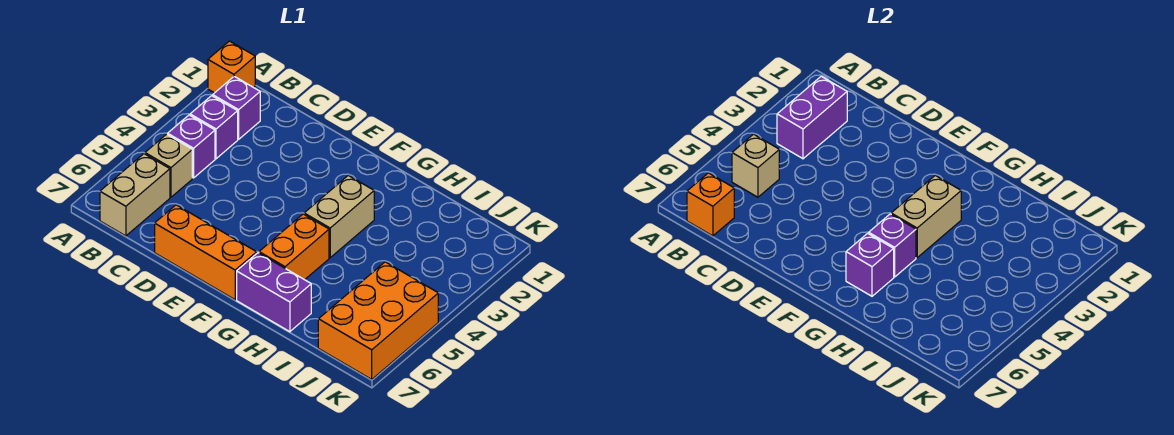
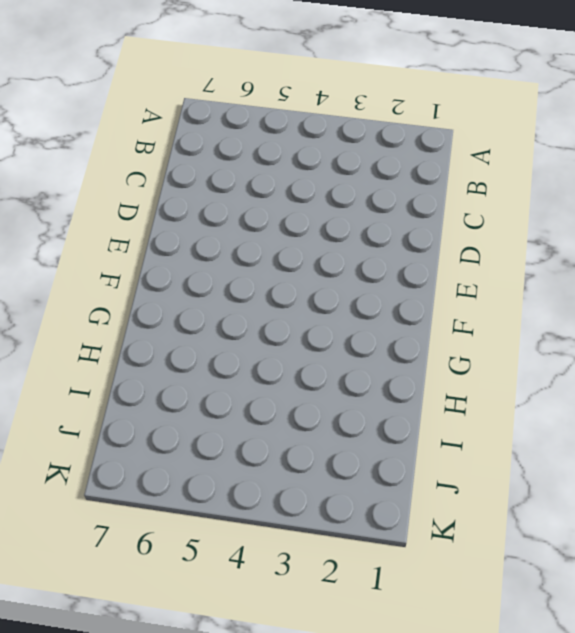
none -> orange 1x1 brick [208,41,255,93]
none -> purple 1x1 brick [213,76,260,139]
none -> purple 1x1 brick [190,96,238,159]

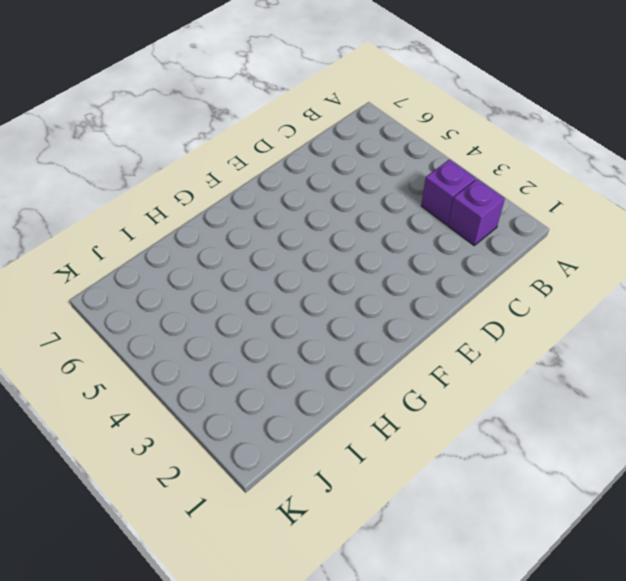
none -> orange 1x1 brick [208,41,255,93]
none -> purple 1x1 brick [168,115,215,178]
none -> tan 1x1 brick [145,134,192,197]

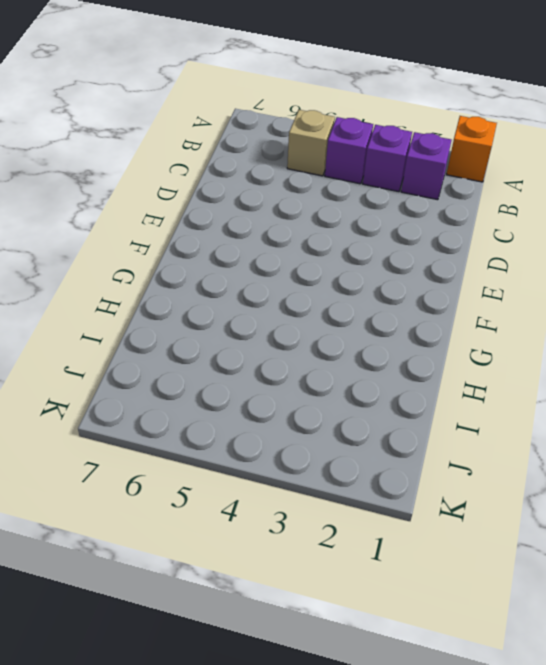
none -> tan 1x2 brick [100,154,170,236]
none -> orange 1x3 brick [155,205,257,300]
none -> tan 1x2 brick [304,175,374,258]

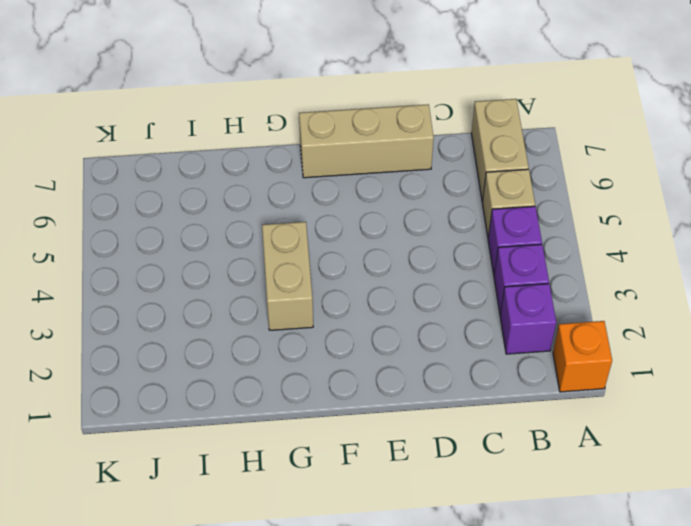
tan 1x3 brick [299,104,434,178] -> orange 1x3 brick [155,205,257,300]
none -> orange 1x2 brick [259,214,329,280]
none -> purple 1x2 brick [237,253,311,332]
none -> orange 2x3 brick [318,262,438,379]

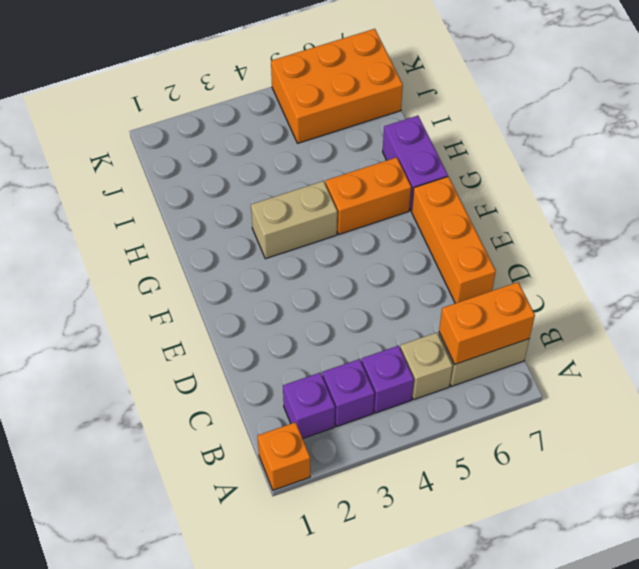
orange 1x2 brick [439,282,535,364] -> orange 1x1 brick [687,173,734,236]
none -> purple 1x2 brick [777,76,847,159]
none -> tan 1x1 brick [732,134,779,197]
none -> tan 1x2 brick [891,175,961,258]

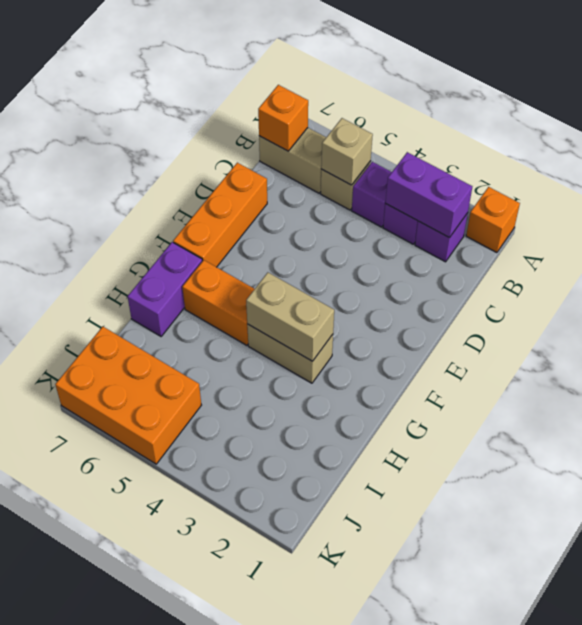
none -> purple 1x1 brick [869,214,916,277]
none -> purple 1x1 brick [846,233,894,296]

